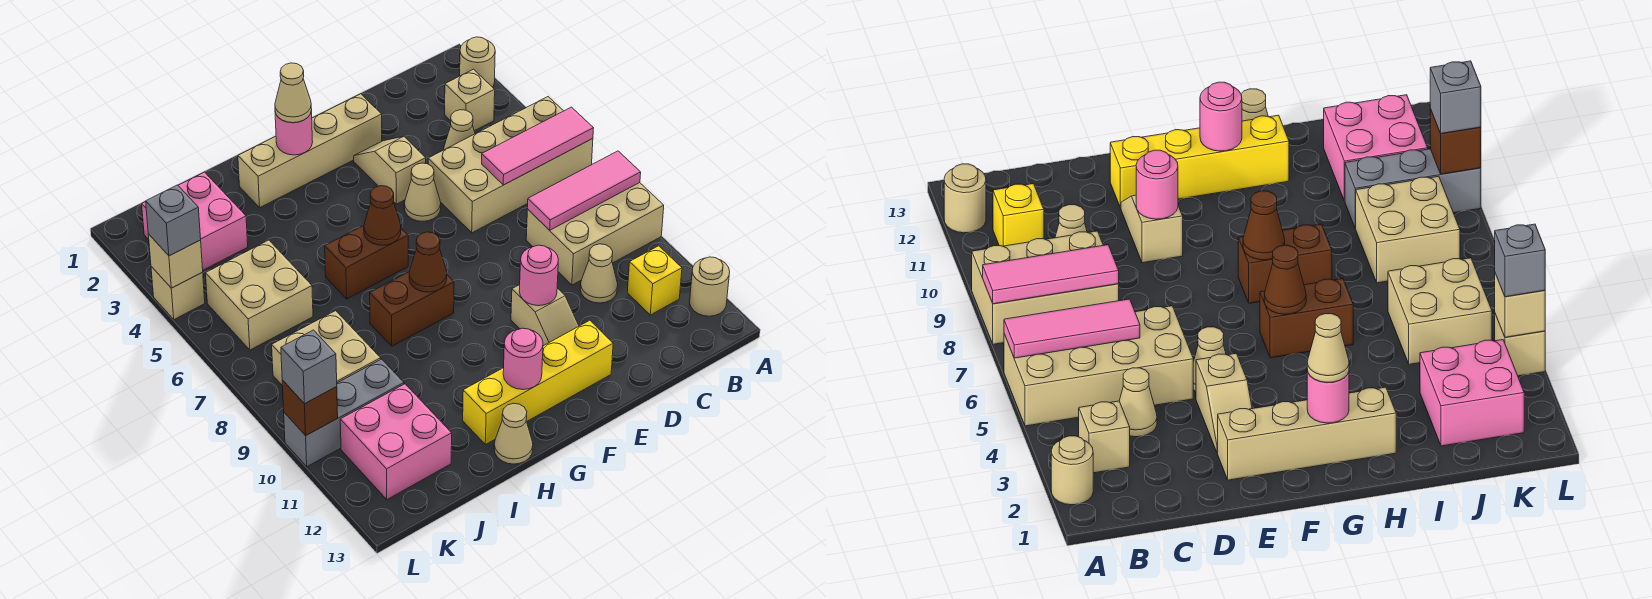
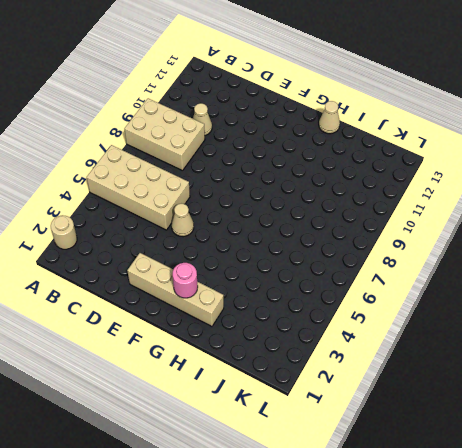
none -> tan 1x1 round brick [690,257,730,316]
none -> tan 1x1 brick [445,69,495,131]
none -> yellow 1x1 brick [627,246,682,315]
none -> tan 1x1 cone [444,110,475,150]

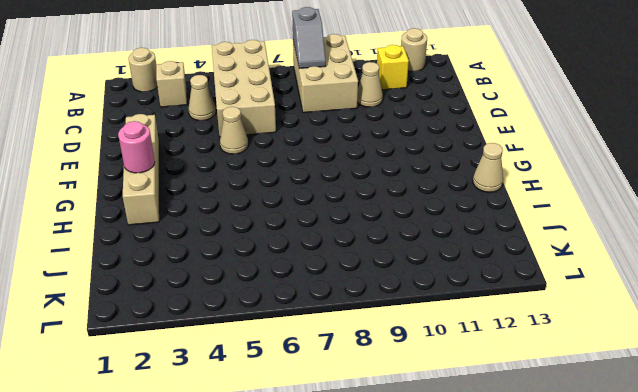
grey 1x2 slope [292,7,326,68] -> pink 1x3 tile [528,151,641,230]
none -> tan 1x2 slope [354,136,426,204]
none -> tan 1x2 slope [511,285,579,346]
none -> yellow 1x4 brick [463,320,613,445]
none -> brown 1x2 brick [325,226,408,299]

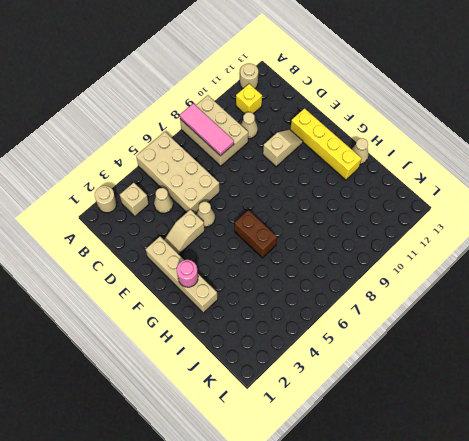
none -> brown 1x2 brick [370,272,454,346]
none -> pink 2x2 brick [142,172,248,270]
none -> tan 2x2 brick [205,240,313,350]
none -> tan 2x2 brick [272,311,381,386]

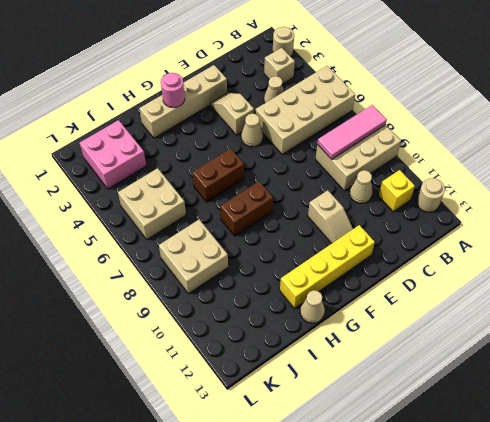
none -> grey 1x3 brick [284,359,404,467]
none -> pink 2x2 brick [340,384,452,499]
none -> tan 1x1 brick [151,266,205,319]
none -> pink 1x3 tile [482,107,593,185]

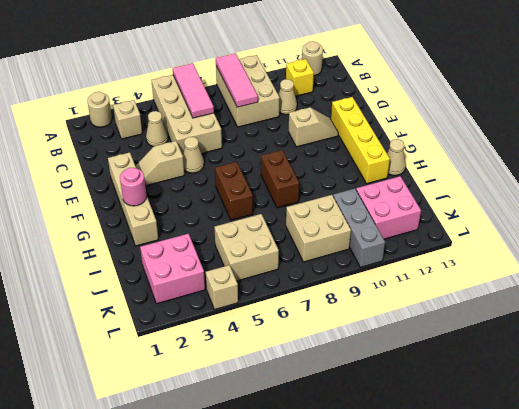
none -> pink 1x1 round brick [519,245,558,306]
none -> brown 1x1 cone [364,186,401,245]
none -> brown 1x1 cone [409,232,447,292]
none -> pink 1x1 round brick [503,328,543,390]

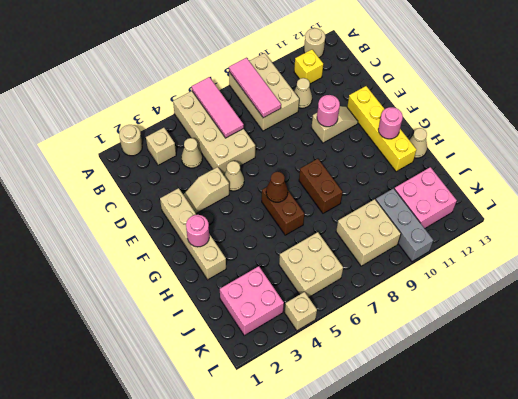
none -> brown 1x1 cone [409,232,447,292]
none -> tan 1x1 brick [148,234,203,288]
none -> brown 1x1 brick [282,380,338,436]
none -> tan 1x1 cone [275,63,312,123]

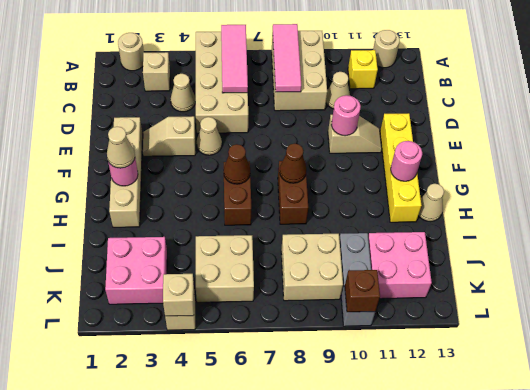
none -> grey 1x1 brick [146,185,201,256]
none -> grey 1x1 brick [281,330,337,404]

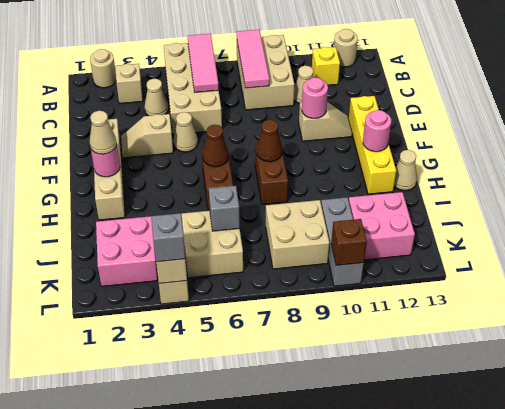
grey 1x1 brick [209,186,240,231] -> grey 1x1 brick moved to [281,330,337,404]

